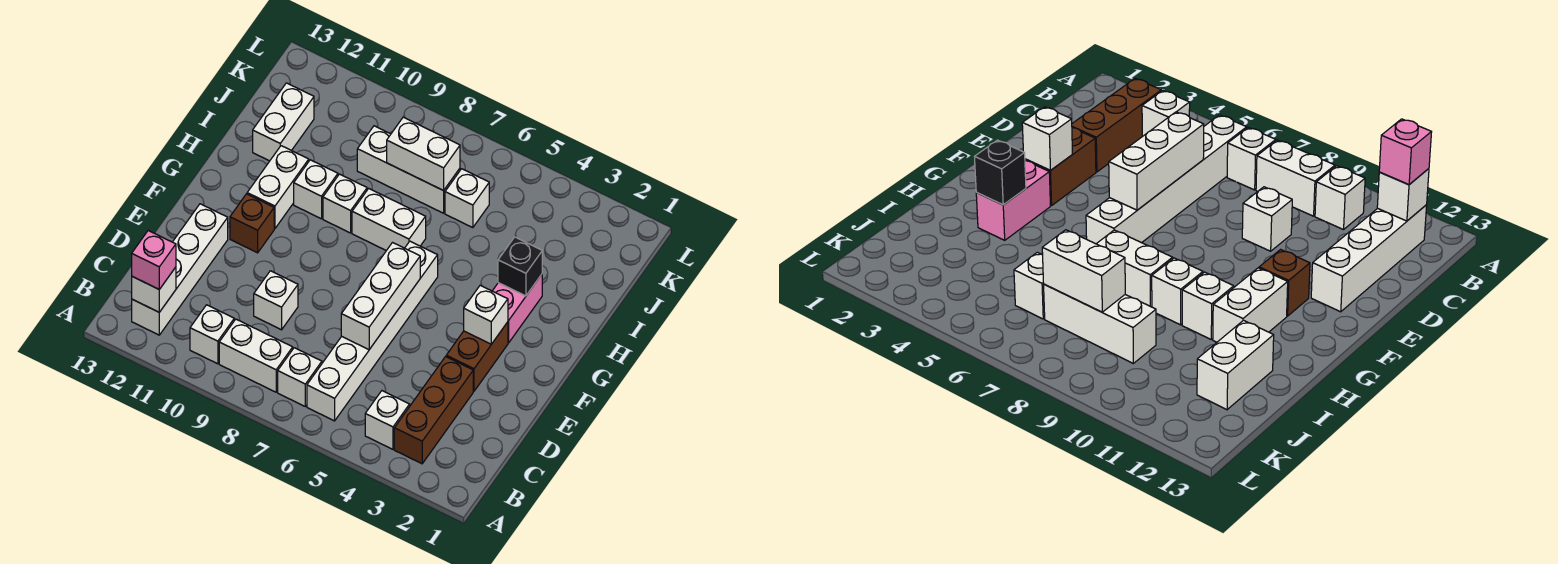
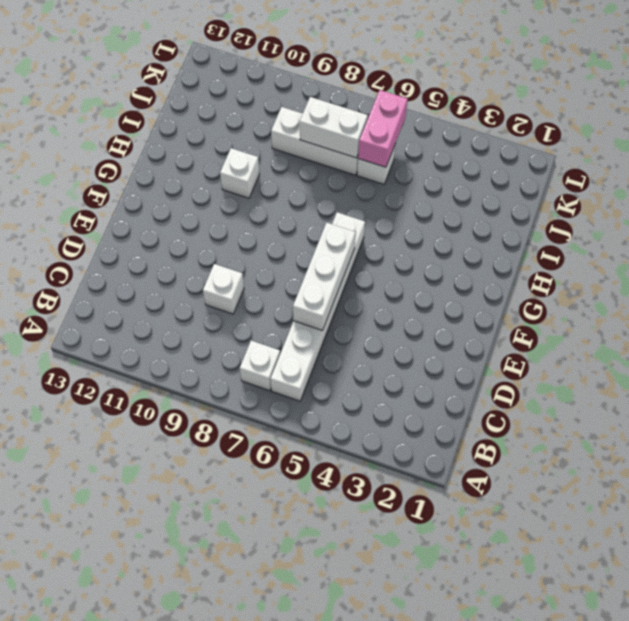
pink 1x2 brick [358,90,408,167] -> pink 1x2 brick moved to [493,274,542,343]
none -> brown 1x3 brick [394,357,473,464]
none -> white 1x1 brick [365,391,410,449]
none -> white 1x2 brick [219,319,293,392]

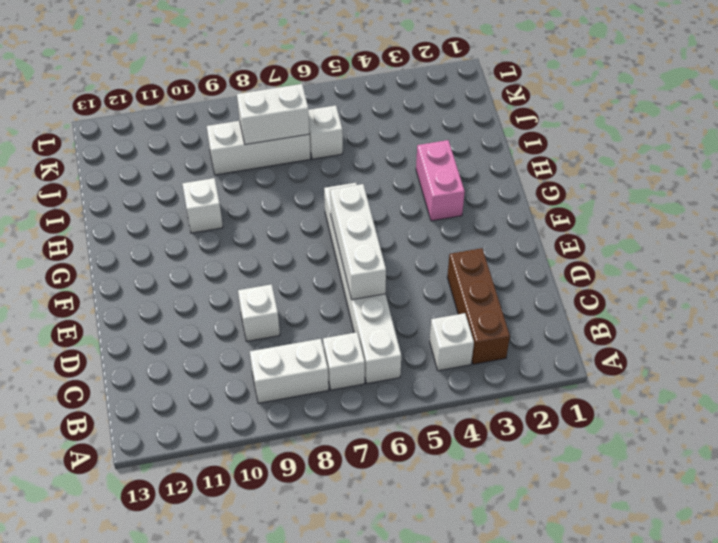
none -> white 1x1 brick [190,305,234,364]
none -> white 1x4 brick [132,204,228,335]
none -> brown 1x2 brick [446,322,508,391]

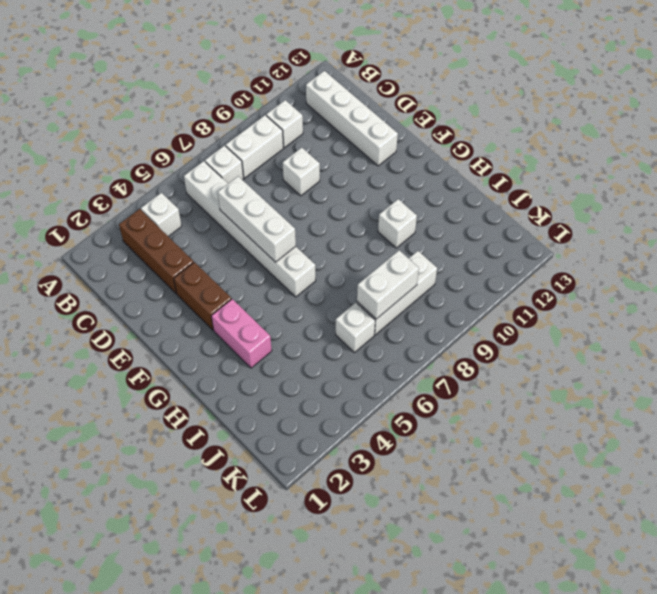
none -> brown 1x1 brick [230,194,274,253]
none -> white 1x2 brick [247,146,309,229]
none -> white 1x2 brick [352,189,426,251]

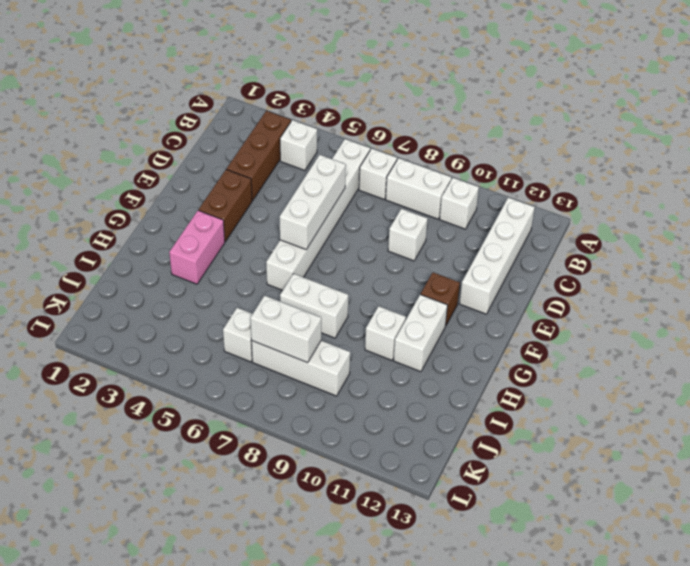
none -> white 1x1 brick [323,174,367,233]
none -> white 1x2 brick [253,83,314,161]
none -> white 1x1 brick [132,267,176,312]

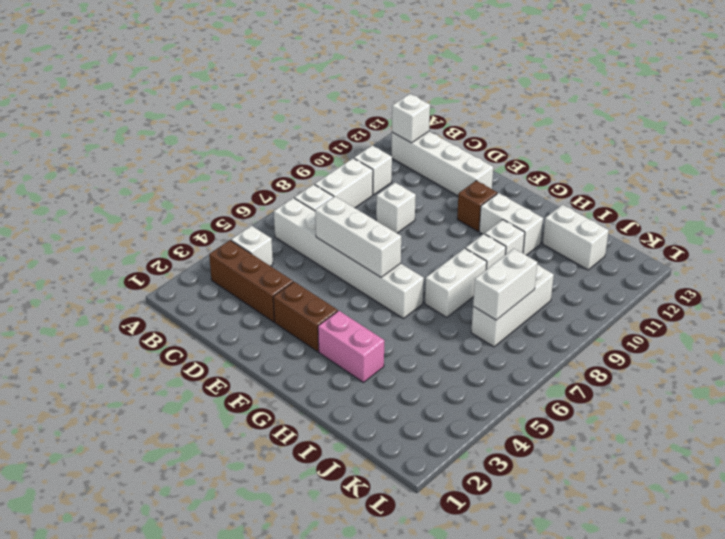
none -> white 1x1 brick [445,169,489,228]
none -> white 1x1 brick [464,285,508,344]
none -> black 1x1 brick [498,237,542,296]

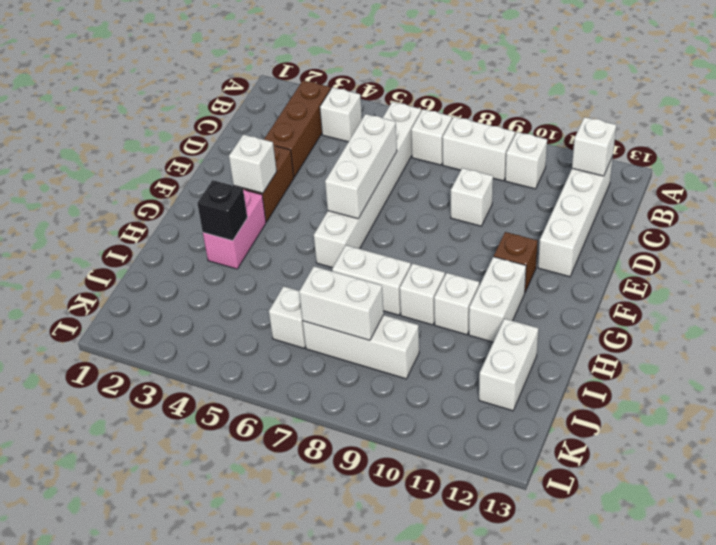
none -> pink 1x1 brick [132,231,176,289]

